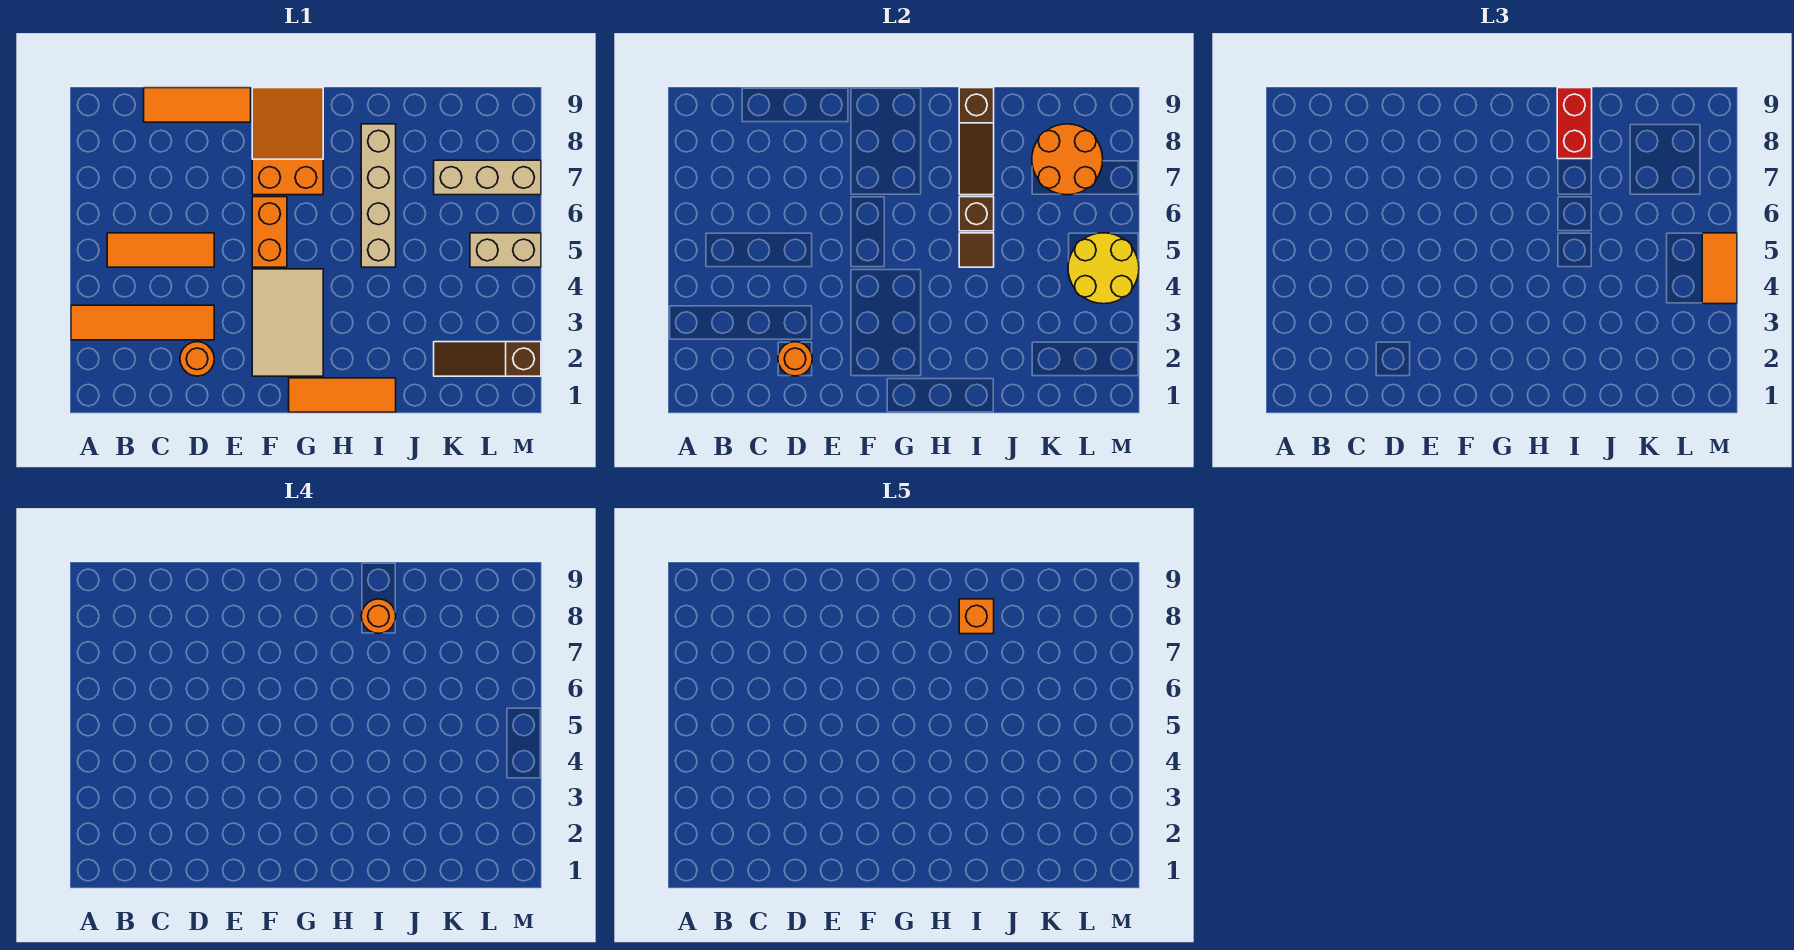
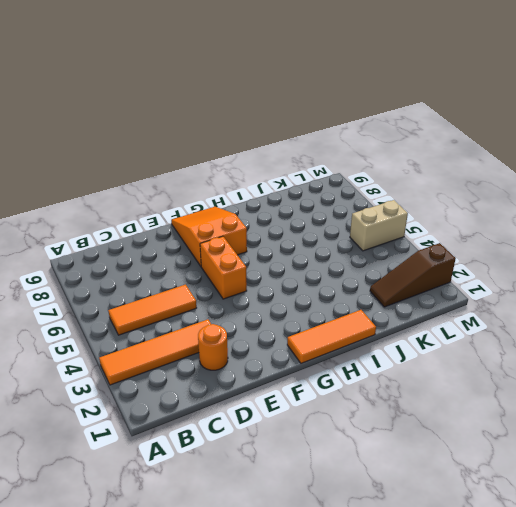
none -> orange 1x3 tile [144,88,251,122]
none -> tan 2x3 tile [252,269,323,376]
none -> tan 1x4 brick [361,124,396,267]

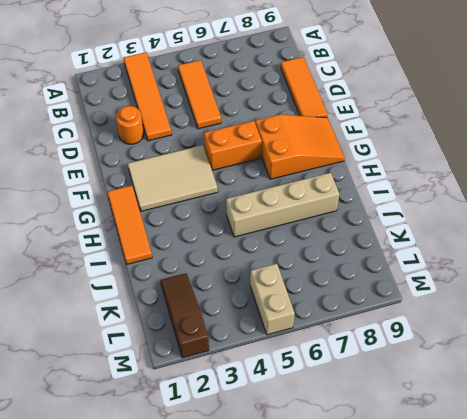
none -> tan 1x3 brick [434,160,541,195]
none -> orange 1x1 round brick [778,342,812,376]
none -> brown 1x1 tile [959,233,994,267]

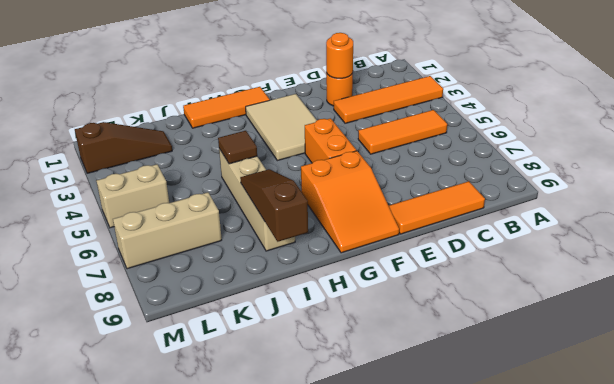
none -> brown 1x1 brick [959,197,994,231]
none -> orange 2x2 round brick [1032,124,1103,195]
none -> yellow 2x2 round brick [1068,233,1139,304]

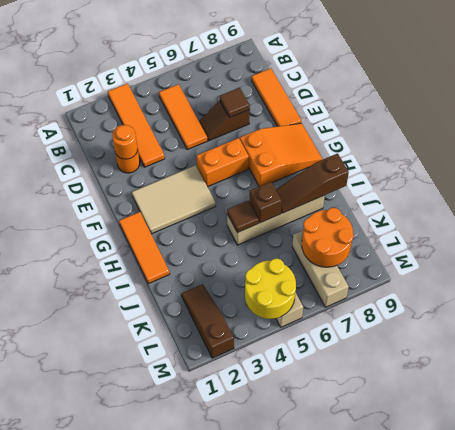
brown 1x2 slope [199,101,250,141] -> none
brown 1x1 tile [220,88,250,118] -> none
none -> red 1x2 brick [1557,88,1592,159]
none -> orange 1x2 tile [1702,233,1737,304]
none -> orange 1x1 round brick [361,599,396,633]

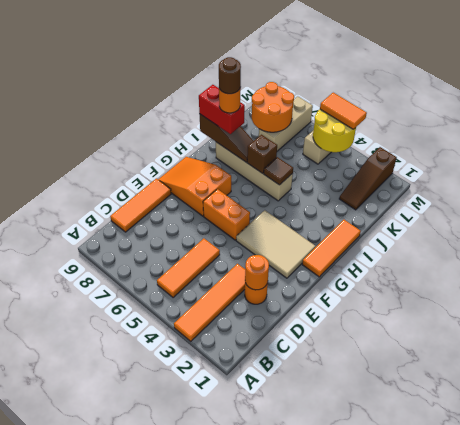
brown 1x1 round brick [219,57,241,94] -> orange 1x1 brick [959,599,994,634]

